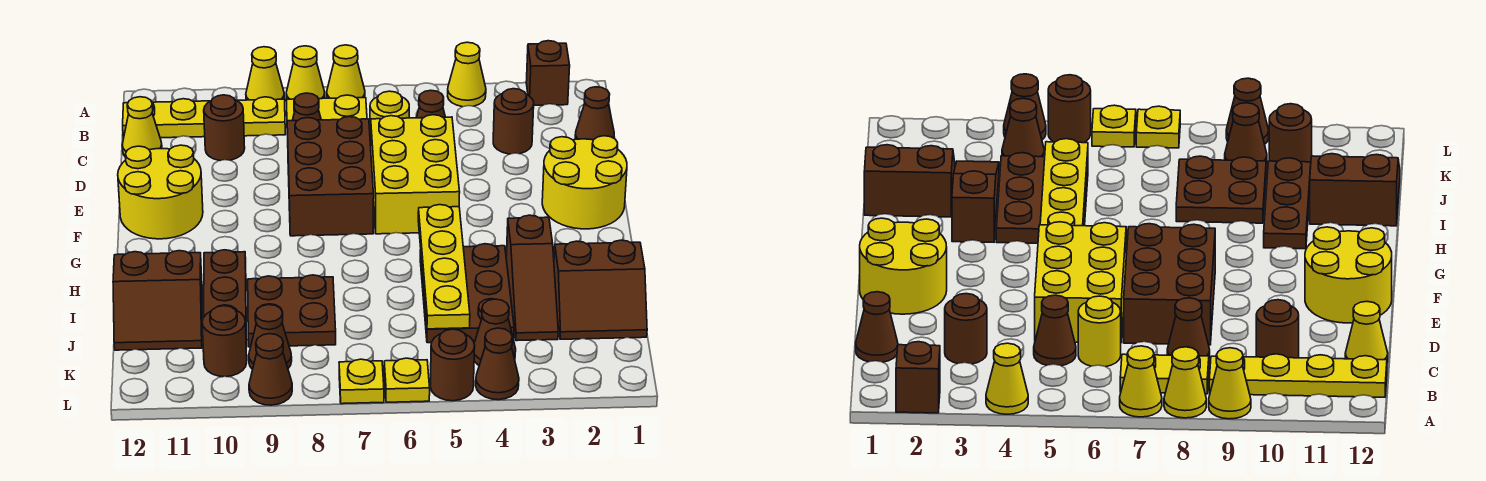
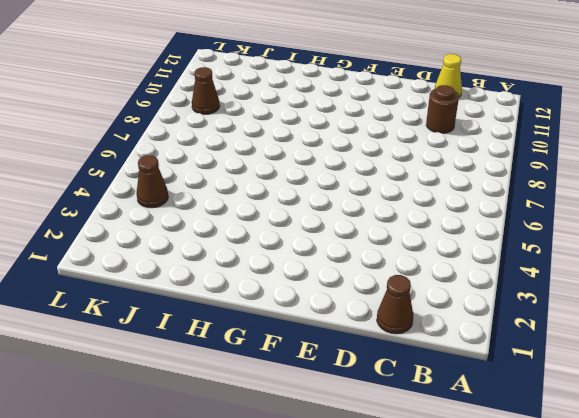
none -> brown 1x1 brick [526,41,570,105]
none -> yellow 1x1 cone [448,42,486,107]
none -> yellow 1x1 cone [327,45,365,98]
none -> yellow 1x1 cone [286,46,325,99]

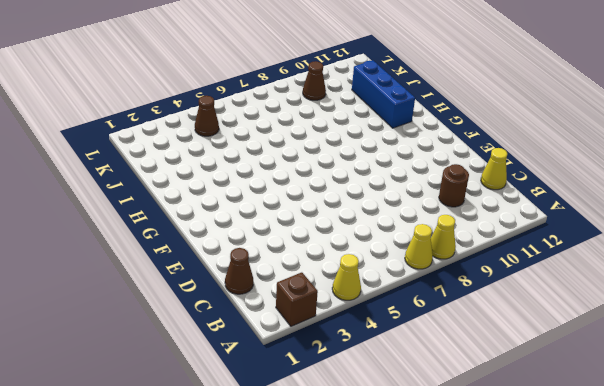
blue 1x3 brick [352,60,415,128] -> brown 2x2 slope [113,251,202,350]
none -> yellow 1x1 cone [246,47,284,100]
none -> yellow 1x2 plate [286,95,367,135]
none -> yellow 1x4 plate [123,97,285,138]
none -> brown 1x1 round brick [493,89,534,154]

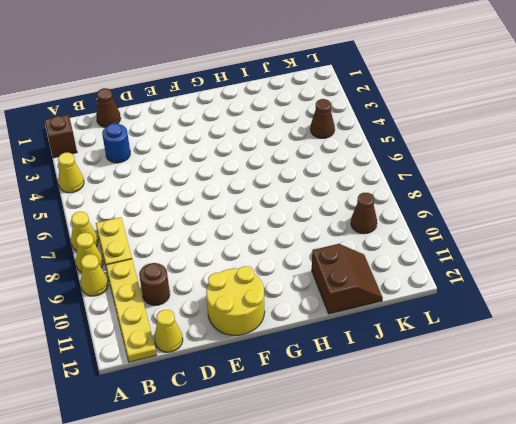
blue 1x1 round brick [102,123,130,163] -> brown 1x1 round brick [493,89,534,154]
none -> brown 1x1 cone [416,90,445,118]
none -> yellow 1x1 round brick [370,91,409,146]
none -> brown 1x1 cone [292,93,321,121]
none -> yellow 2x3 brick [371,115,460,234]

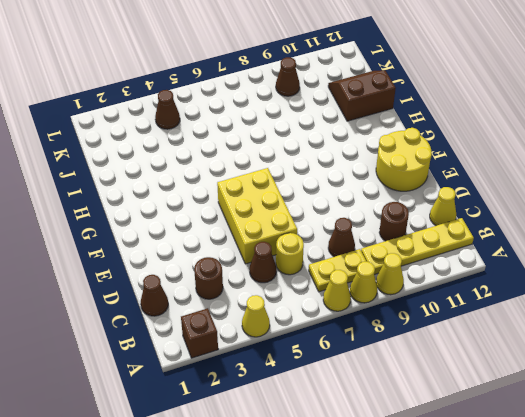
none -> brown 2x3 brick [287,117,374,236]
none -> yellow 2x2 round brick [542,136,627,229]
none -> brown 1x3 slope [506,215,558,341]
none -> brown 2x3 plate [420,244,514,343]

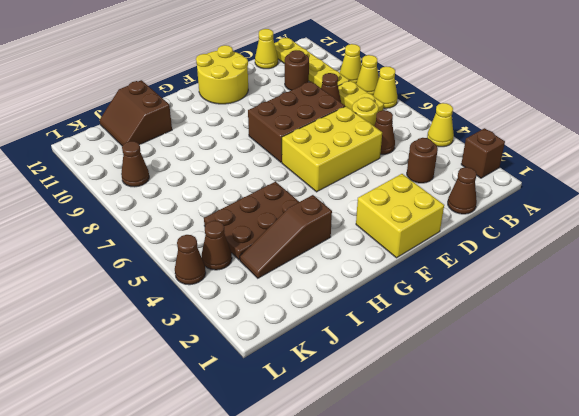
yellow 2x2 brick [356,174,444,258] -> yellow 2x2 round brick [542,136,627,229]
none -> brown 1x3 plate [204,250,247,347]
none -> brown 2x2 slope [554,240,647,339]
none -> brown 2x2 plate [248,275,336,347]
none -> brown 1x1 round brick [202,306,247,377]

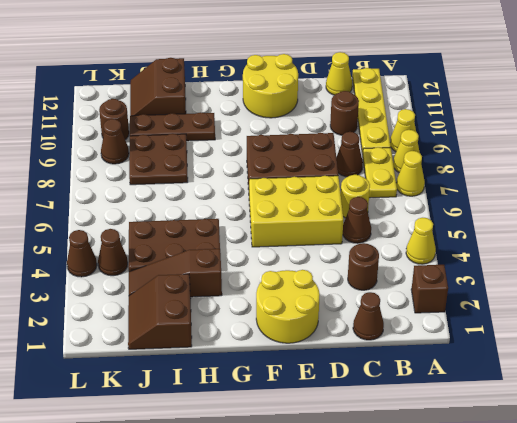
none -> brown 1x1 round brick [430,329,475,401]
none -> yellow 1x1 plate [384,358,430,402]
none -> yellow 1x1 plate [339,359,384,404]
none -> brown 1x1 cone [249,334,292,405]

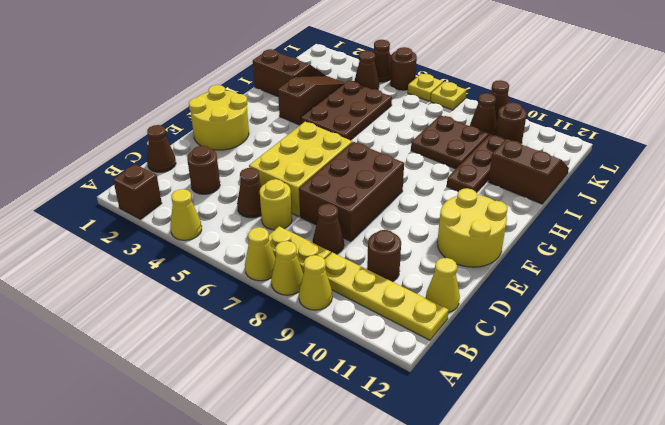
none -> yellow 1x4 plate [418,205,470,329]

